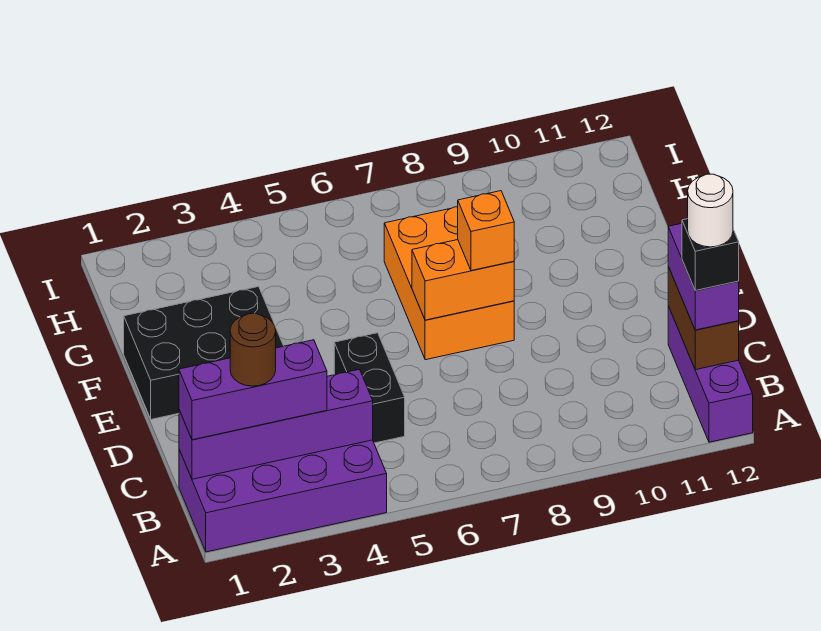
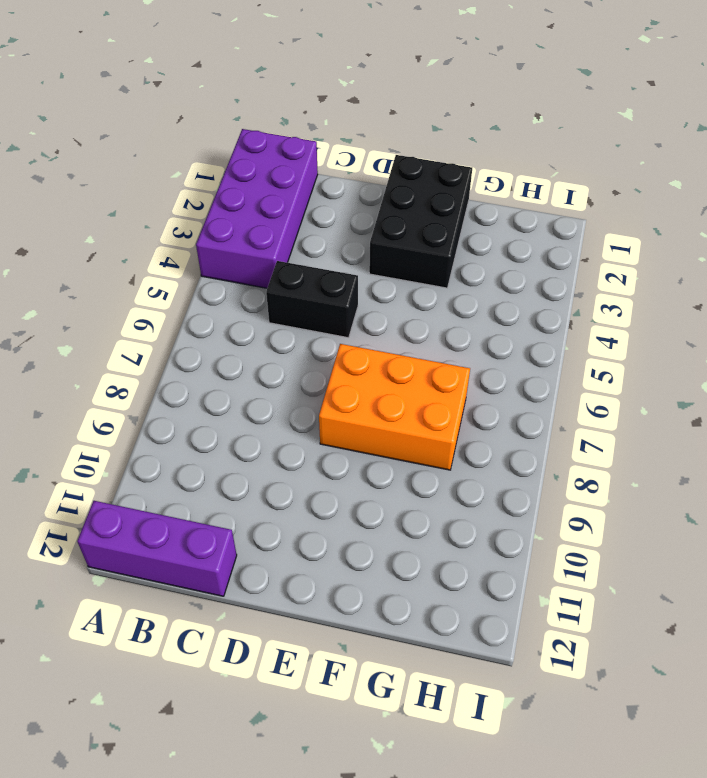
none -> purple 1x4 brick [179,369,373,479]
none -> brown 1x2 brick [668,267,739,370]
none -> orange 1x2 brick [412,240,514,320]

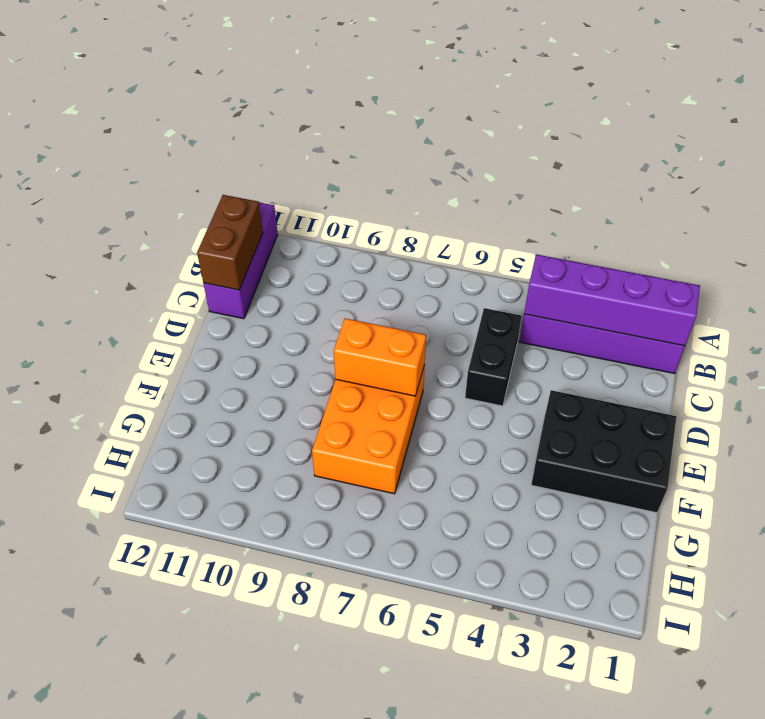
none -> purple 1x3 brick [179,340,327,440]
none -> purple 1x2 brick [668,223,739,330]
none -> orange 1x1 brick [458,191,514,271]

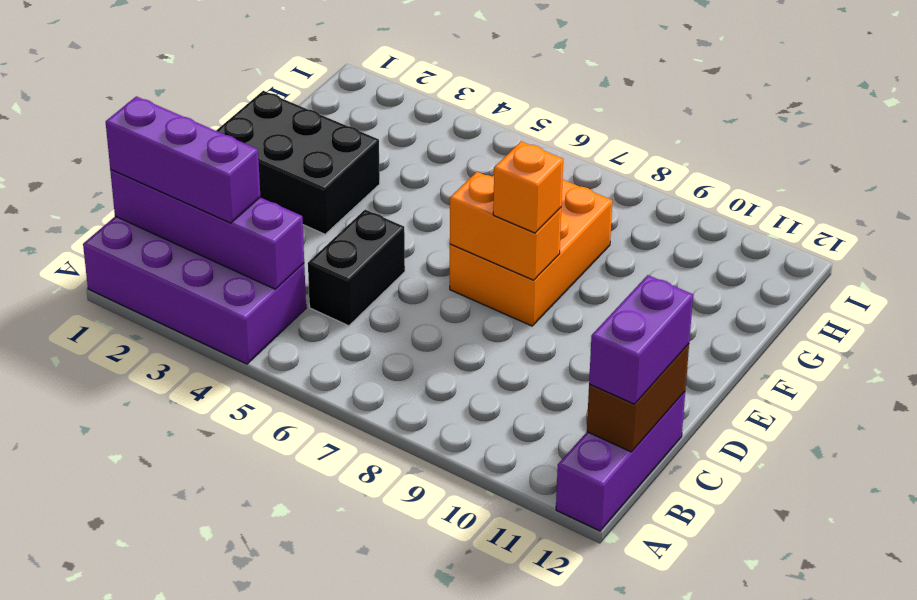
none -> brown 1x1 round brick [230,314,276,386]
none -> black 1x1 brick [682,219,739,290]
none -> white 1x1 round brick [688,174,733,247]

